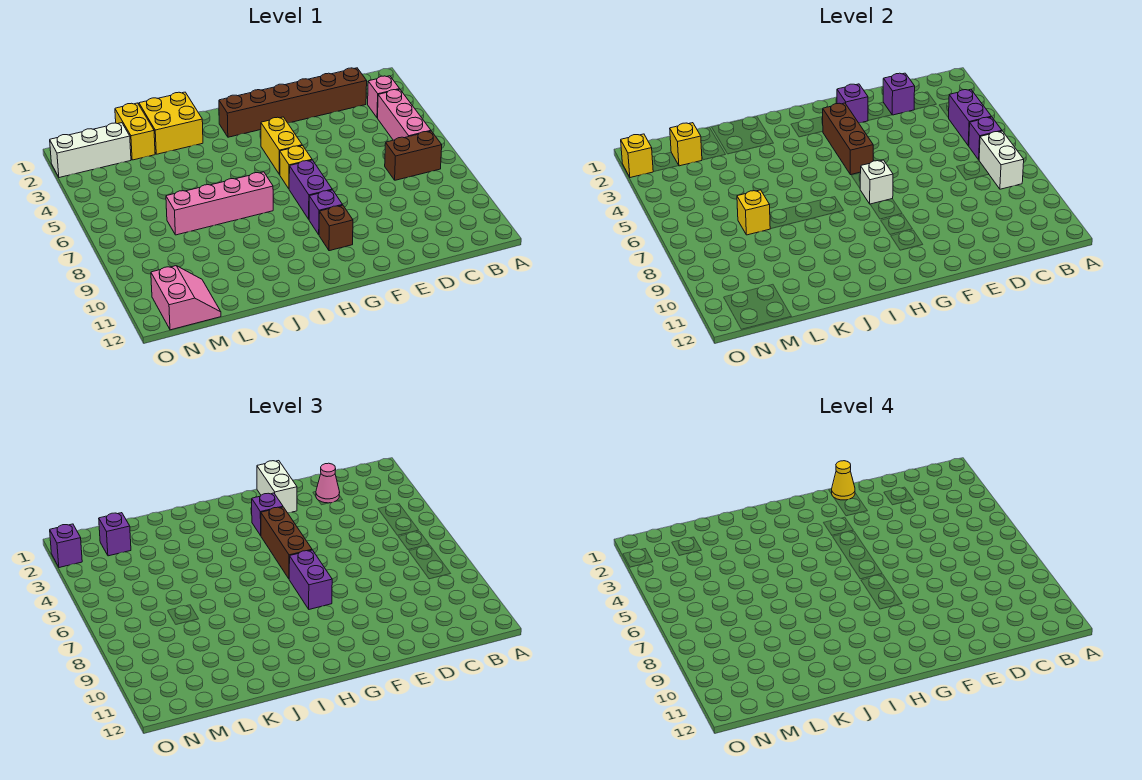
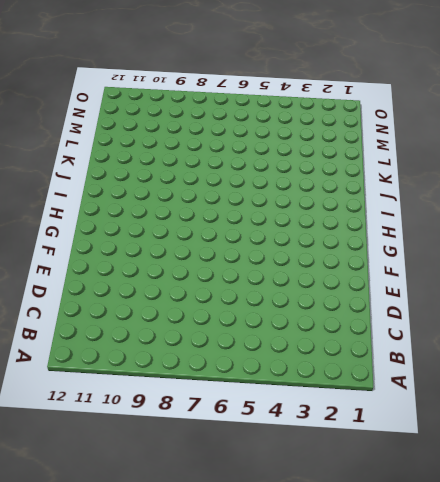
none -> pink 1x1 brick [368,76,399,118]
none -> pink 1x3 brick [378,89,431,140]
none -> brown 1x2 brick [385,131,442,180]
none -> brown 1x6 brick [219,68,367,137]

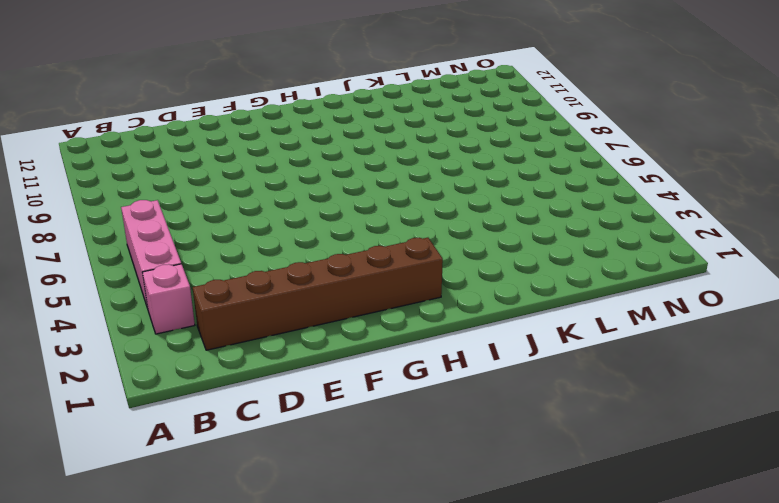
none -> brown 1x2 brick [385,131,442,180]
none -> yellow 1x2 brick [261,117,302,175]
none -> yellow 1x1 brick [280,145,312,189]
none -> purple 1x2 brick [289,160,332,219]

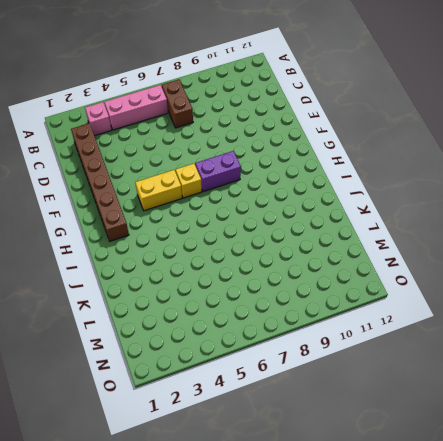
none -> purple 1x1 brick [309,190,342,235]
none -> brown 1x1 brick [319,205,353,251]
none -> pink 1x4 brick [166,172,273,235]
none -> yellow 2x2 brick [139,92,203,154]

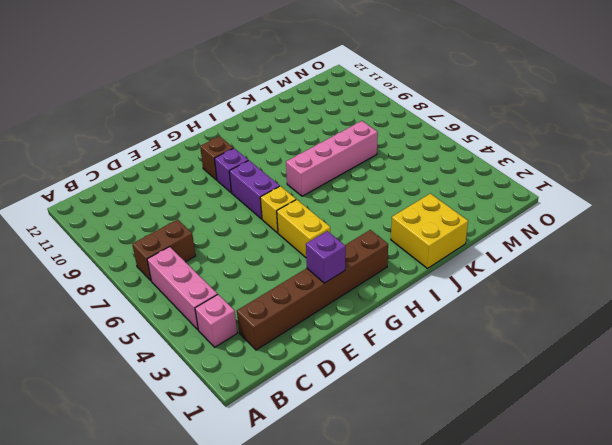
none -> yellow 1x2 brick [115,103,155,160]
none -> white 1x3 brick [50,123,131,178]
none -> pink 2x2 slope [151,266,221,330]
none -> purple 1x2 brick [948,89,991,146]

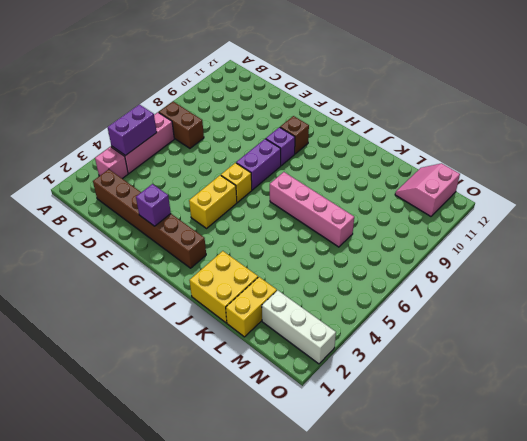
none -> purple 1x1 brick [969,117,1002,160]
none -> white 1x2 brick [979,131,1024,189]
none -> purple 1x1 brick [883,73,915,115]
none -> brown 1x3 brick [823,103,873,175]

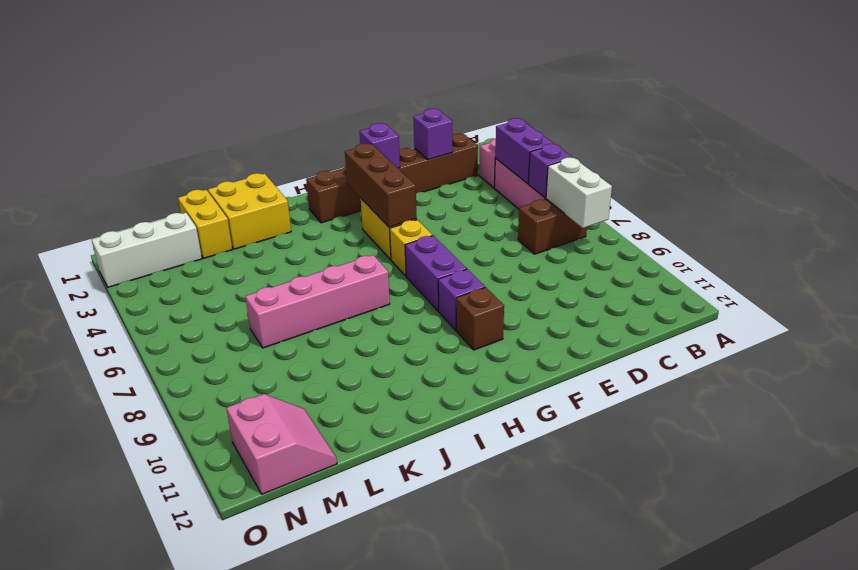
none -> white 1x1 brick [860,160,893,204]
none -> yellow 1x1 brick [737,190,770,235]
none -> yellow 1x1 brick [670,123,702,166]
none -> yellow 1x1 brick [621,134,653,178]

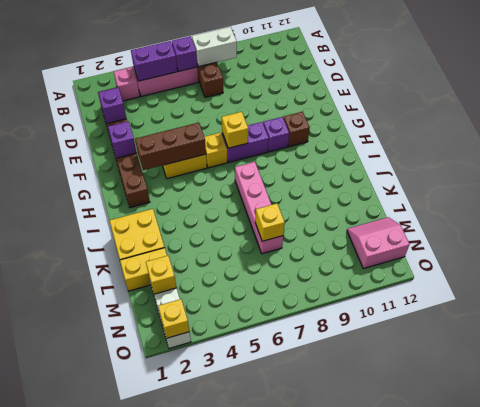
yellow 1x1 brick [222,112,248,148] -> white 1x1 brick [860,160,893,204]
none -> pink 1x1 cone [316,463,340,503]
none -> white 1x2 brick [257,461,297,513]
none -> purple 1x1 brick [252,493,283,536]
none -> brown 1x3 brick [261,507,312,579]

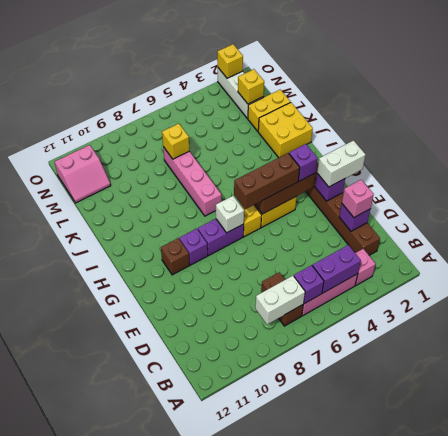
pink 1x1 brick [342,180,374,217] -> pink 1x1 cone [316,463,340,503]
none -> purple 1x2 brick [289,550,332,609]
none -> purple 1x1 brick [99,513,131,556]
none -> purple 1x1 brick [50,524,82,568]
none -> yellow 1x1 cone [832,461,855,500]

